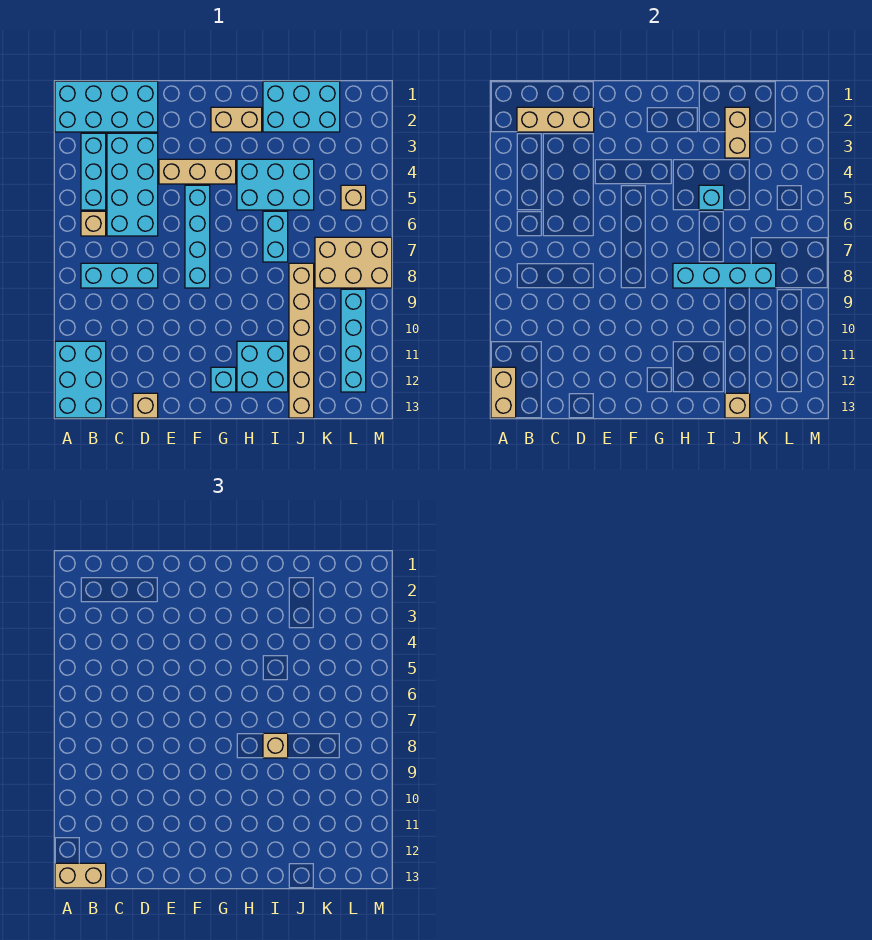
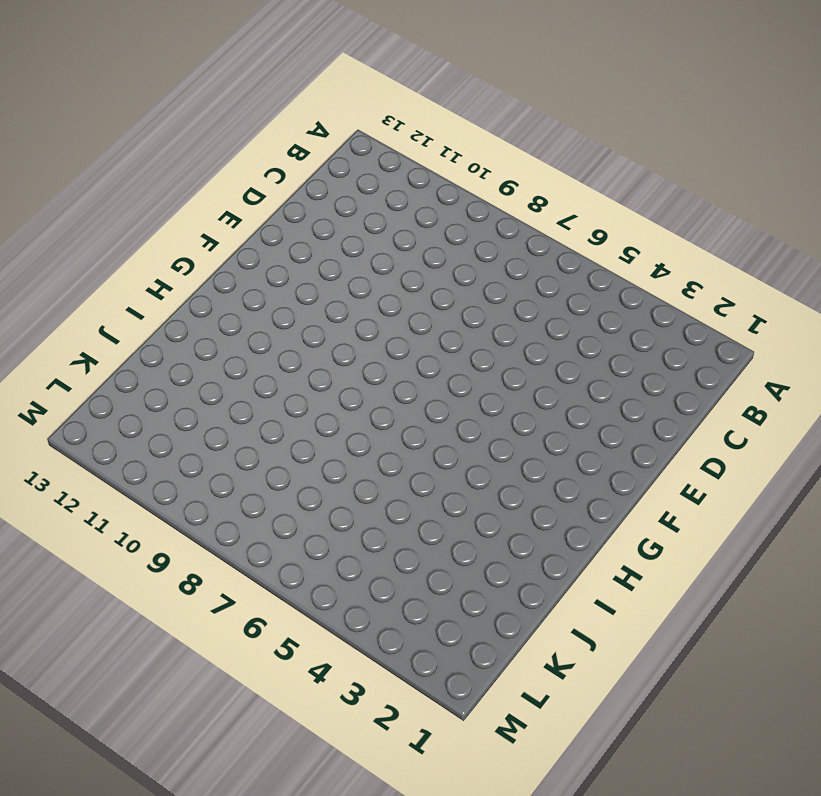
none -> cyan 2x4 brick [55,81,158,132]
none -> cyan 2x3 brick [55,341,106,418]
none -> cyan 1x3 brick [81,133,106,210]

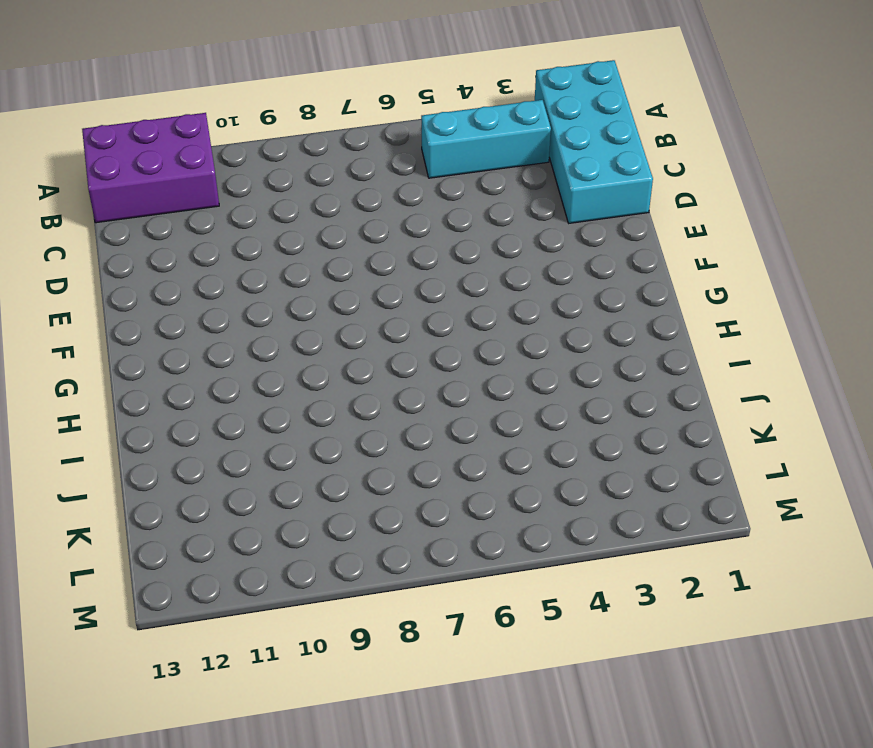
purple 2x3 brick [82,113,219,223] -> cyan 2x3 brick [55,341,106,418]
none -> tan 1x1 brick [81,211,106,236]
none -> cyan 1x3 brick [81,263,158,288]
none -> cyan 2x4 brick [107,133,158,236]

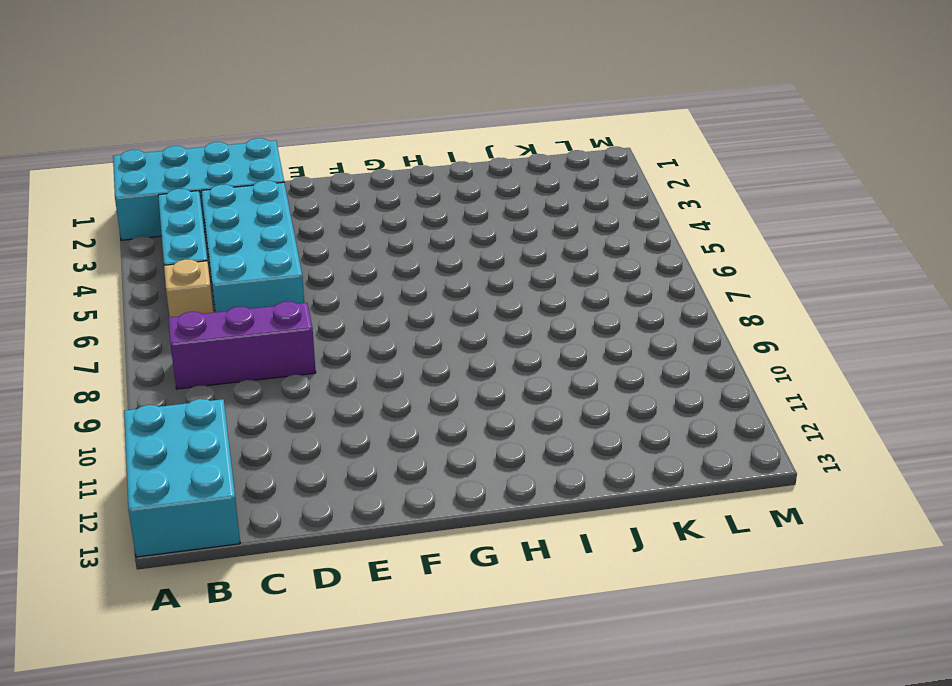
purple 1x3 brick [168,301,316,389] -> cyan 1x3 brick [81,263,158,288]
none -> tan 1x1 brick [133,393,158,418]
none -> tan 1x3 brick [159,159,236,184]
none -> cyan 1x4 brick [185,185,210,288]

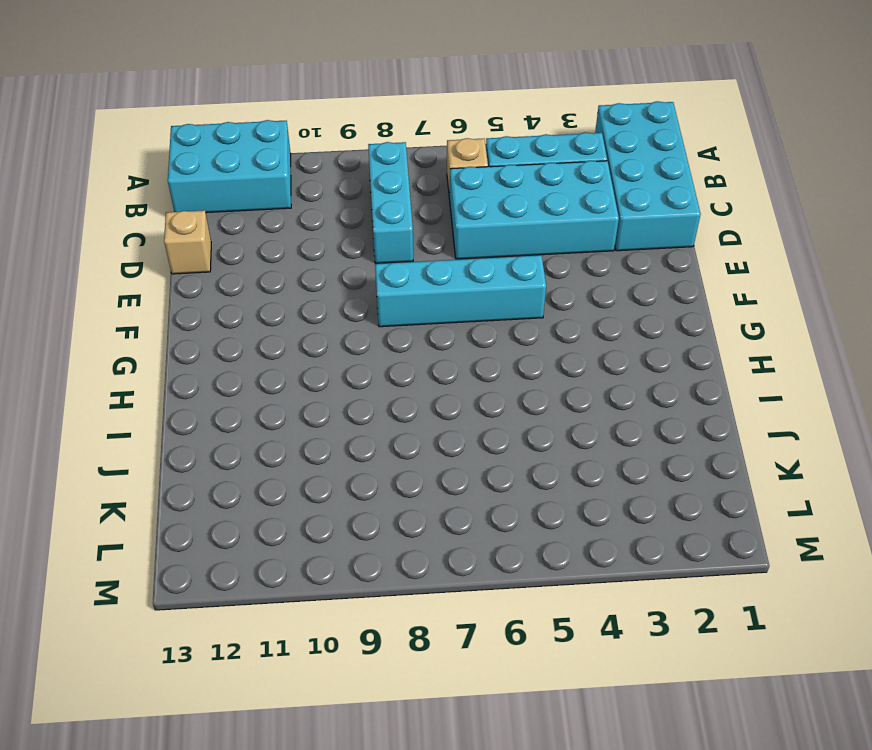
none -> tan 1x3 brick [159,159,236,184]
none -> tan 1x2 brick [211,107,262,132]
none -> cyan 1x1 brick [211,367,236,392]

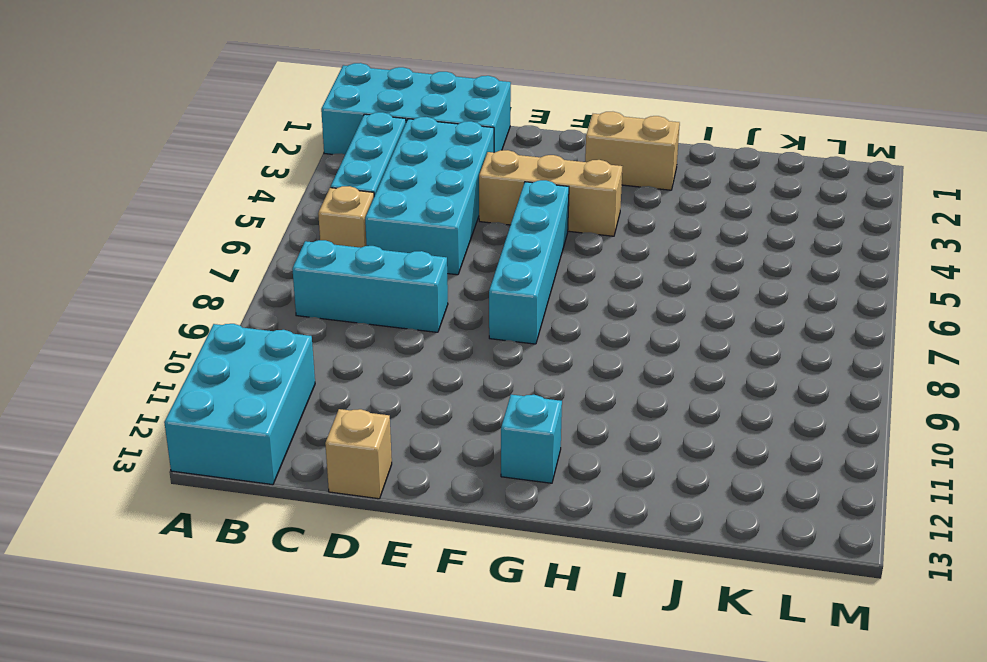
none -> cyan 2x3 brick [237,159,314,210]
none -> cyan 2x2 brick [237,341,288,392]
none -> cyan 2x3 brick [263,81,340,132]

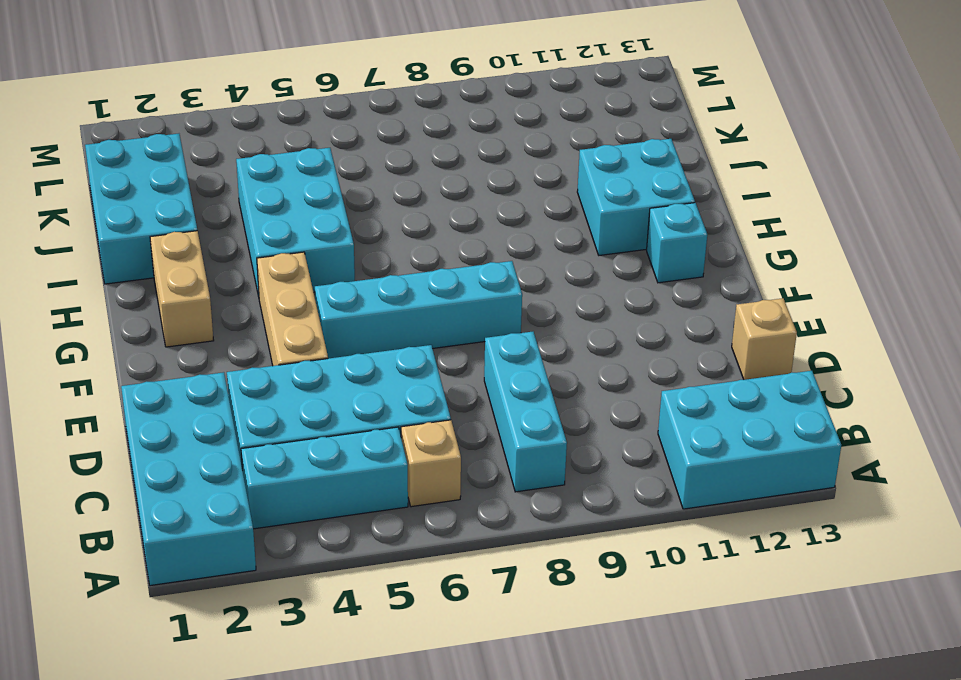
none -> cyan 1x2 brick [263,211,288,262]
none -> tan 1x6 brick [289,263,314,418]
none -> tan 2x3 brick [315,237,392,288]

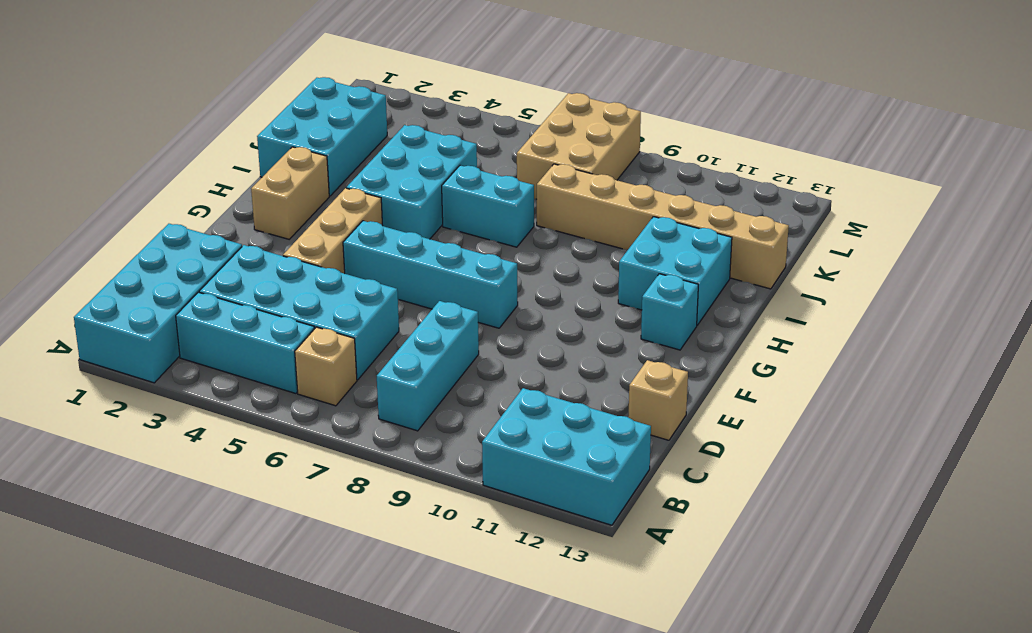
none -> tan 1x1 brick [341,185,366,210]
none -> cyan 1x4 brick [341,289,366,392]
none -> tan 1x2 brick [491,367,516,418]

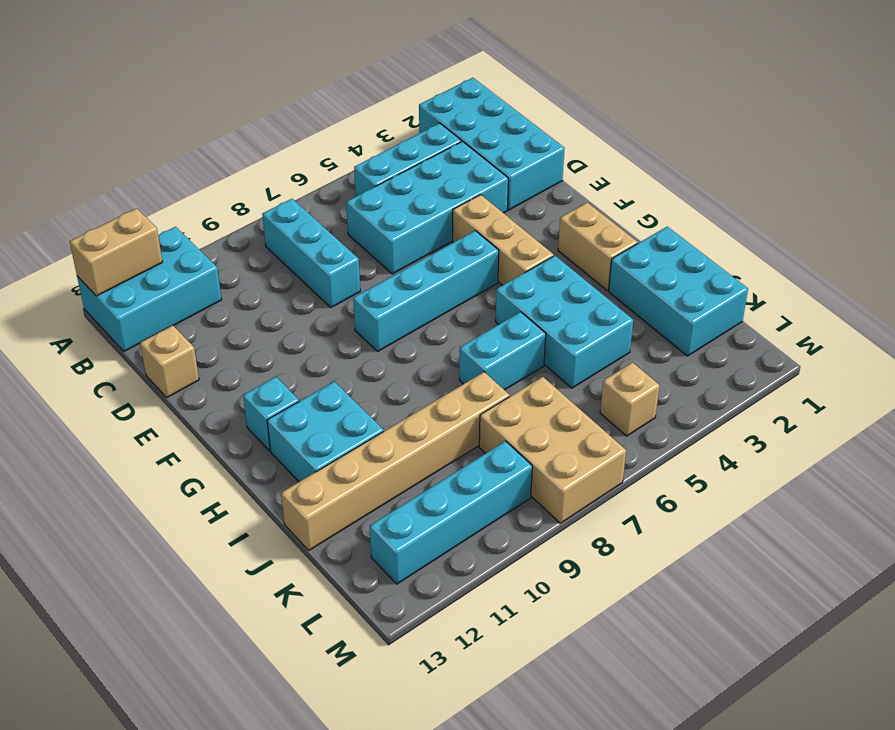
none -> tan 1x1 brick [81,211,106,236]
none -> tan 1x3 brick [517,107,594,132]
none -> cyan 1x4 brick [673,263,776,288]

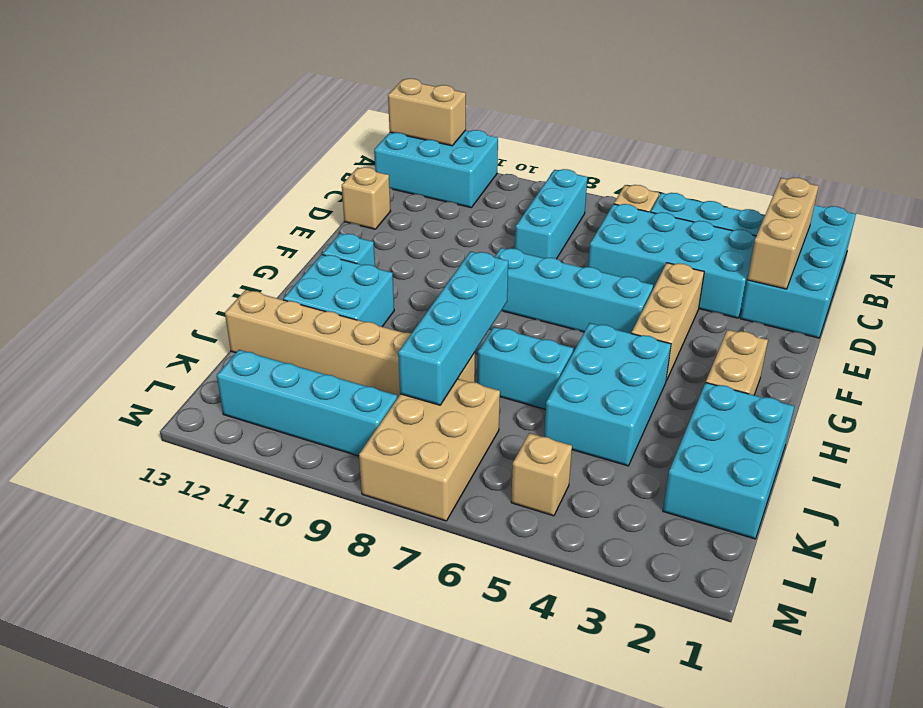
none -> cyan 1x1 brick [699,185,724,210]
none -> tan 1x2 brick [725,107,750,158]
none -> tan 1x1 brick [725,393,750,418]

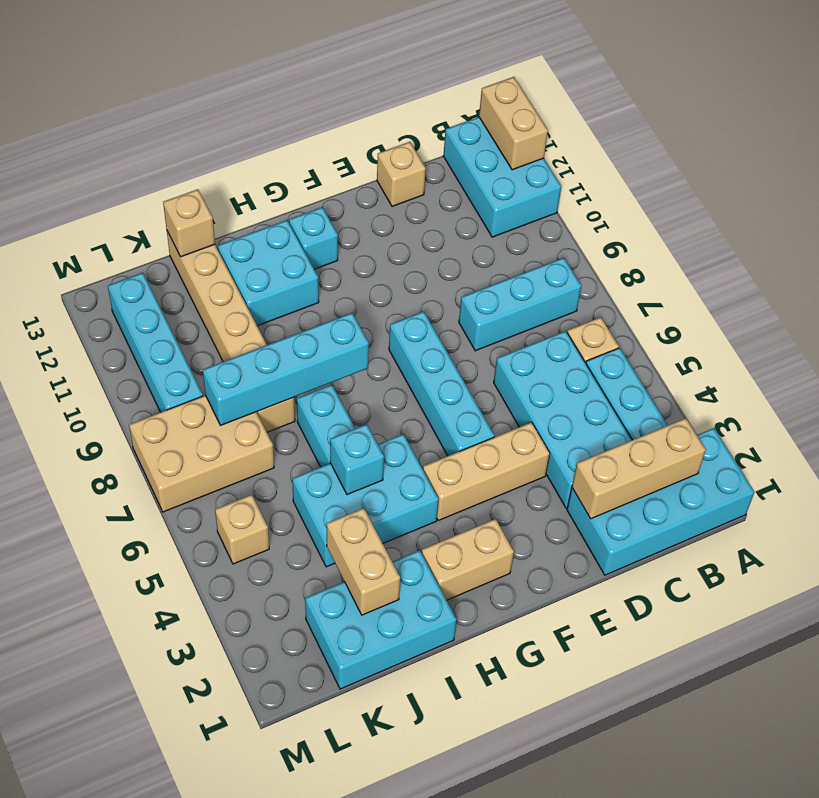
none -> tan 1x2 brick [55,863,106,888]
none -> tan 1x1 brick [263,733,288,758]

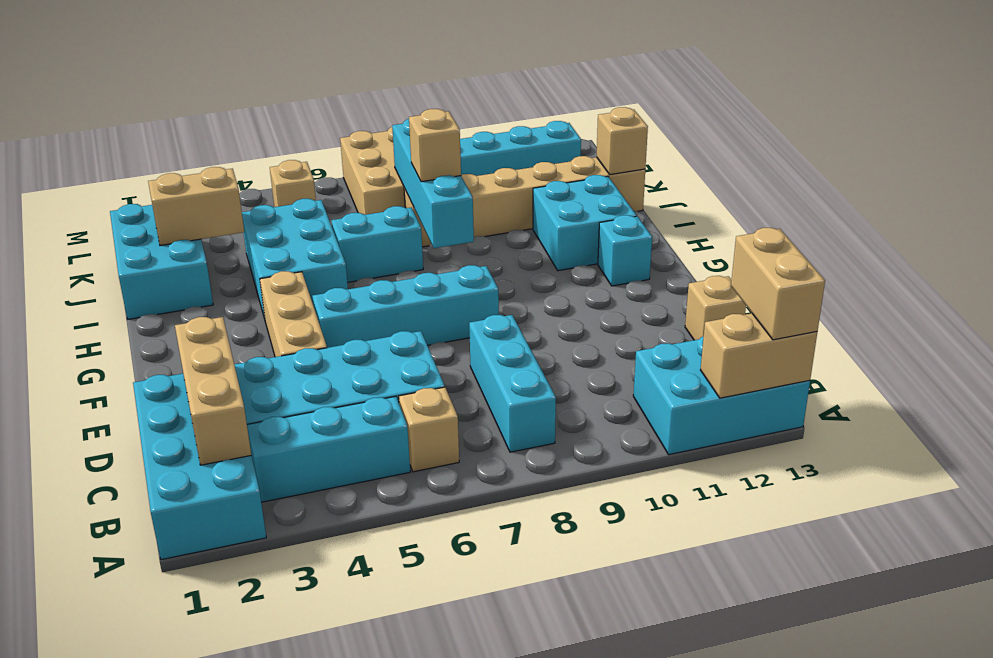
none -> tan 1x2 brick [211,107,262,132]
none -> cyan 1x1 brick [699,185,724,210]

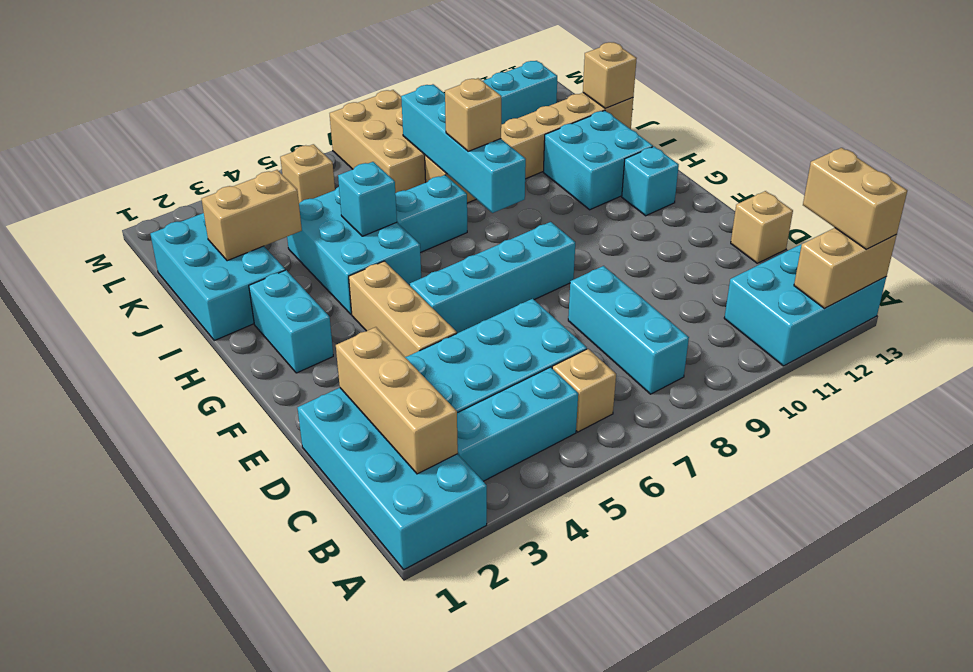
cyan 1x2 brick [249,270,333,373] -> tan 1x2 brick [211,107,262,132]

